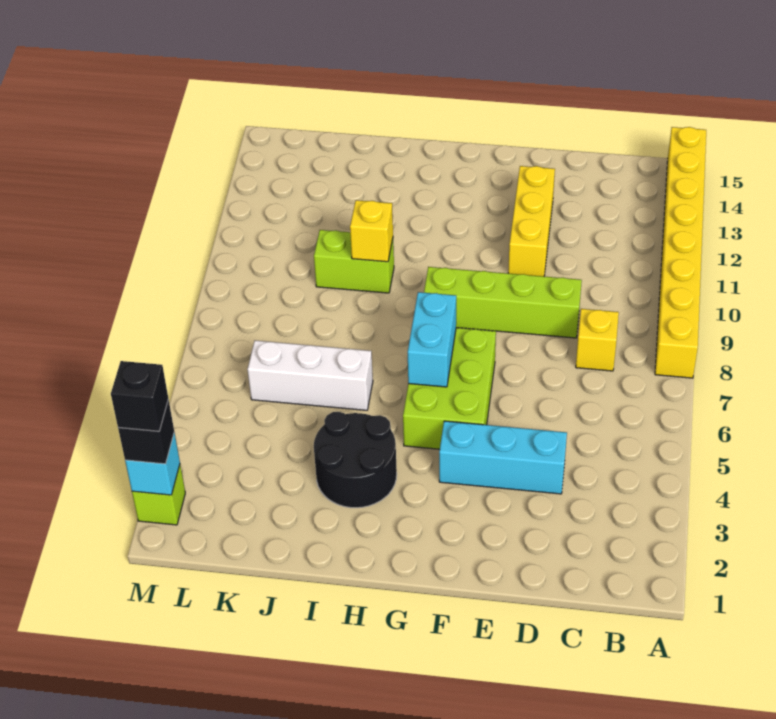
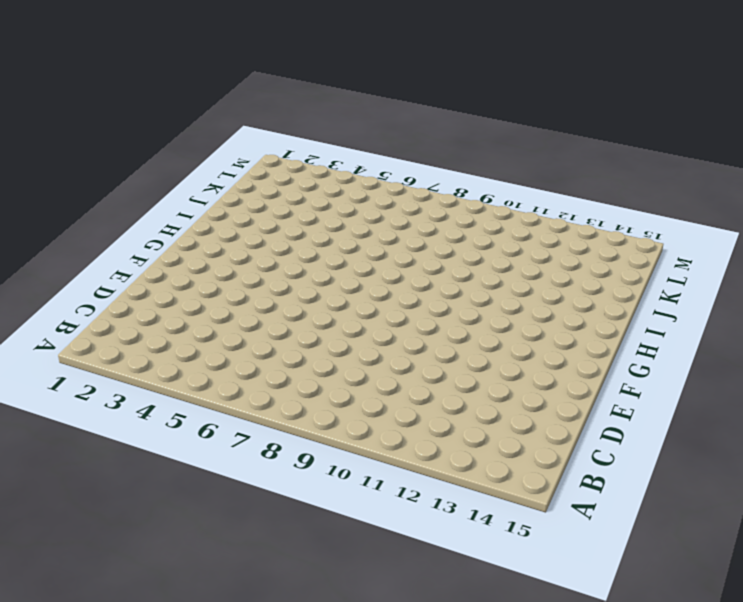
none -> yellow 1x8 brick [655,127,706,378]
none -> yellow 1x1 brick [576,309,619,371]
none -> cyan 1x3 brick [439,421,567,494]

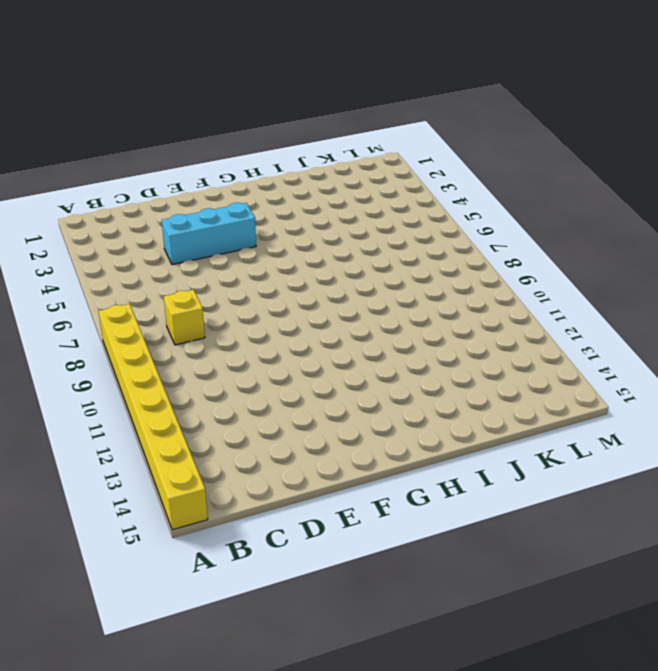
none -> lime 1x4 brick [424,267,582,338]
none -> yellow 1x3 brick [508,166,555,276]
none -> lime 2x3 brick [403,328,496,449]

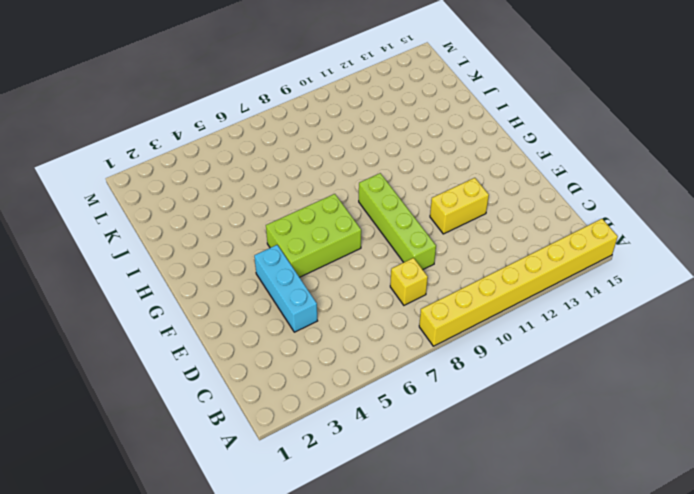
yellow 1x2 brick [430,178,489,234] -> yellow 1x3 brick [508,166,555,276]
none -> black 2x2 round brick [314,412,397,508]
none -> white 1x3 brick [248,340,373,410]
none -> lime 1x2 brick [314,230,394,293]

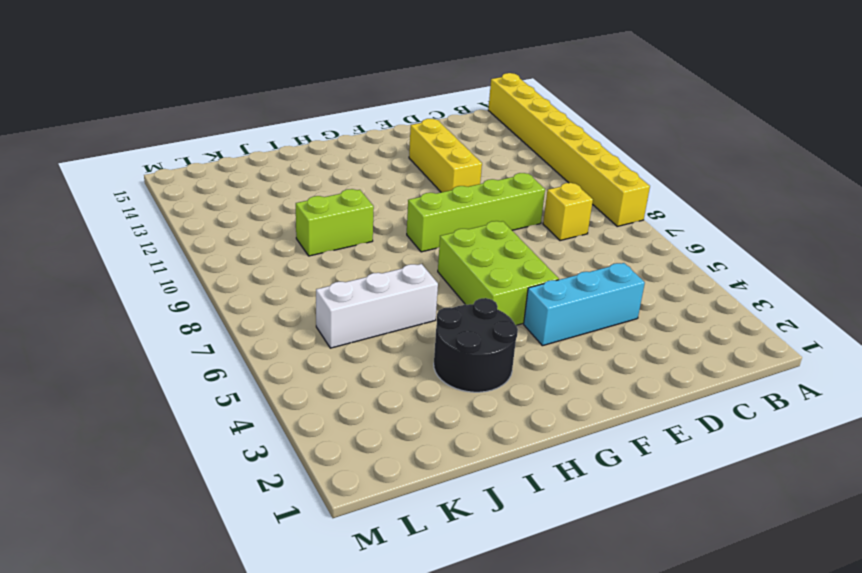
none -> lime 1x1 brick [132,465,185,525]
none -> cyan 1x2 brick [408,292,456,387]
none -> yellow 1x1 brick [350,200,393,262]

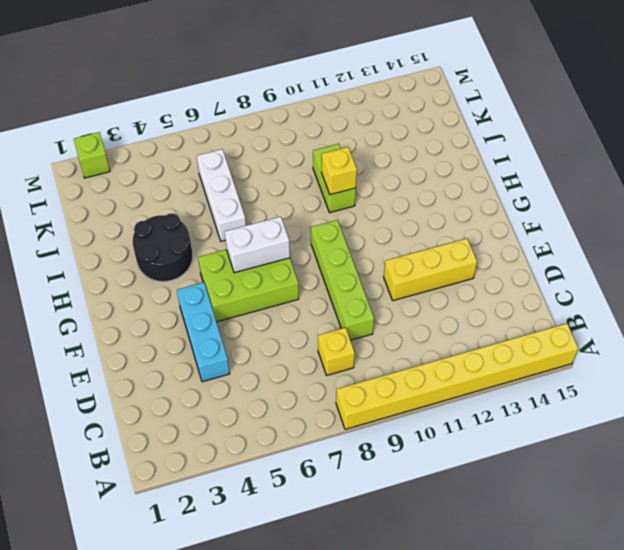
white 1x2 brick [225,217,290,273] -> cyan 1x2 brick [408,292,456,387]
none -> cyan 1x1 brick [125,432,180,495]
none -> black 1x1 brick [118,399,174,464]
none -> black 1x1 brick [111,361,168,431]

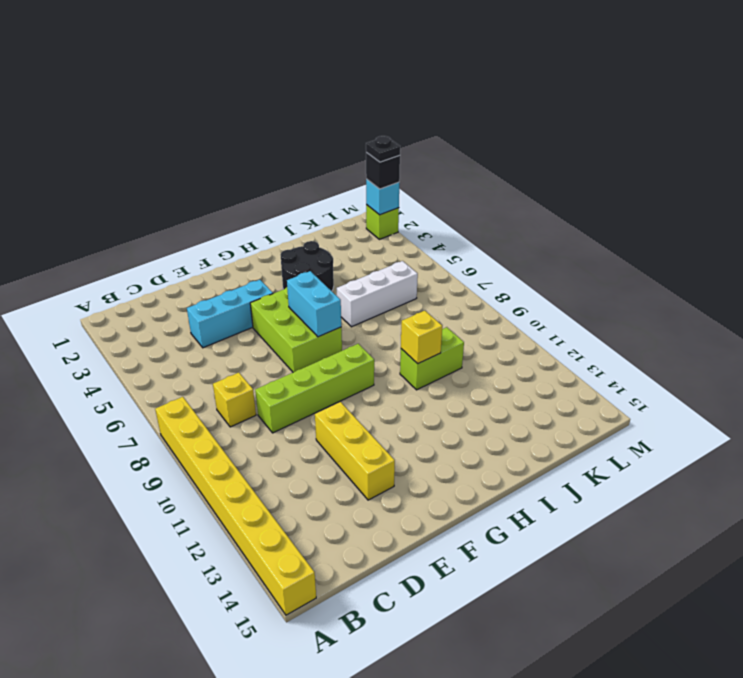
black 1x1 plate [366,136,400,162] -> black 1x1 brick [111,361,168,431]

